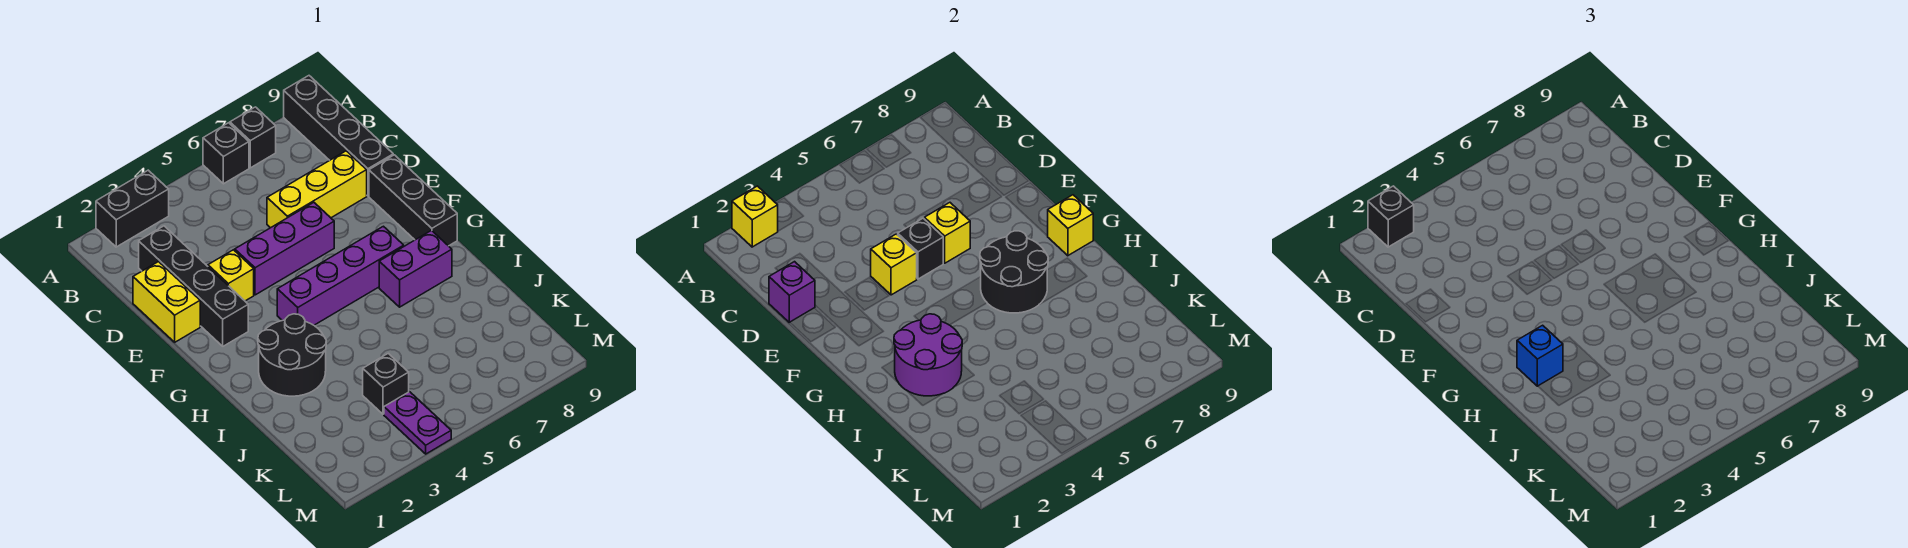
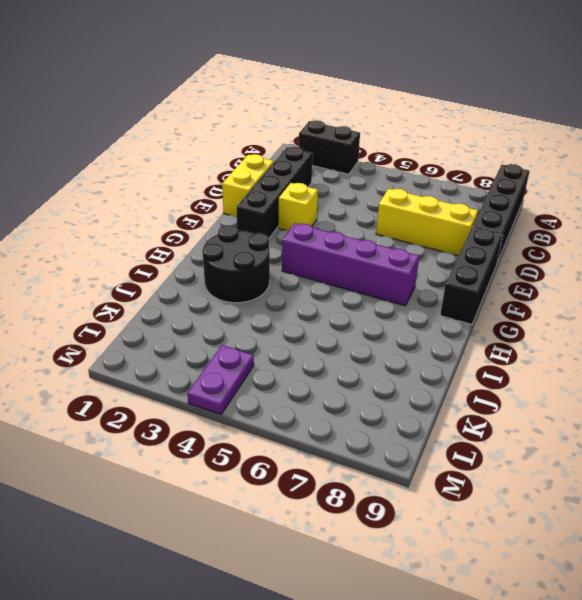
none -> black 1x1 brick [203,123,249,184]
none -> black 1x1 brick [230,107,276,168]
none -> purple 1x3 brick [235,203,334,295]

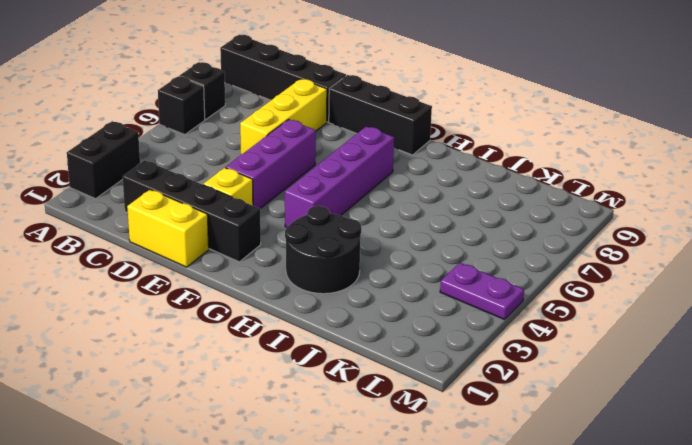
none -> purple 1x2 brick [379,231,452,307]
none -> black 1x1 brick [363,353,409,414]
none -> yellow 1x1 brick [732,186,778,247]

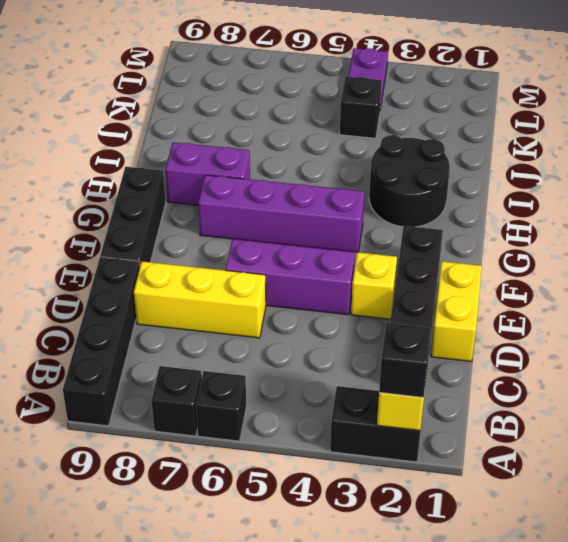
none -> purple 1x1 brick [769,262,815,323]
none -> yellow 1x1 brick [871,234,917,295]
none -> black 1x1 brick [898,218,943,279]

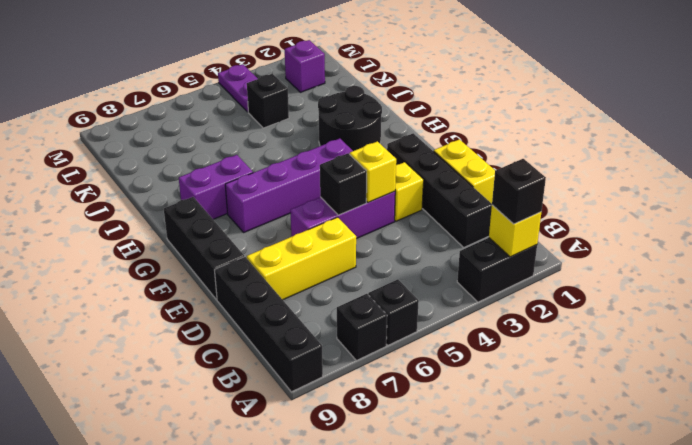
purple 1x1 brick [285,40,325,92] -> purple 1x1 brick moved to [769,262,815,323]
none -> yellow 1x1 brick [924,203,970,263]
none -> black 2x2 round brick [980,231,1048,313]
none -> yellow 1x1 brick [1048,195,1093,256]

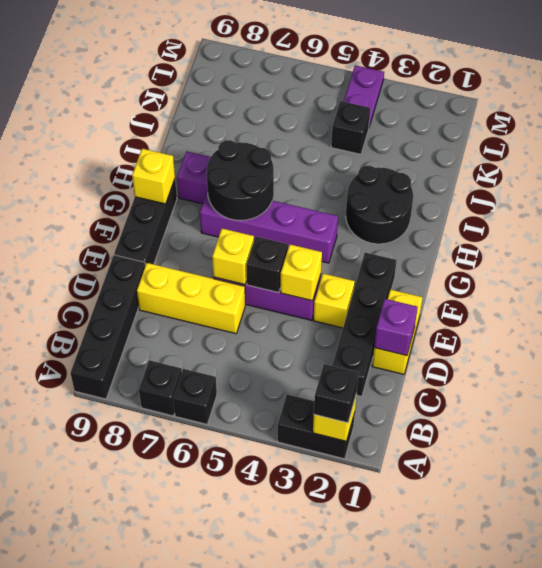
none -> purple 2x2 round brick [894,314,962,396]
none -> blue 1x1 brick [1517,325,1563,386]

